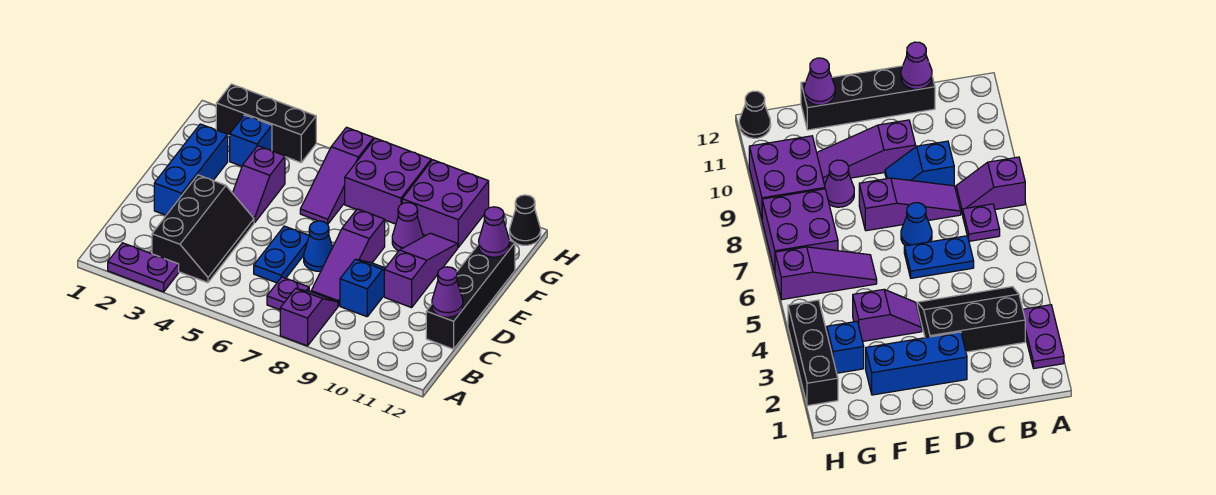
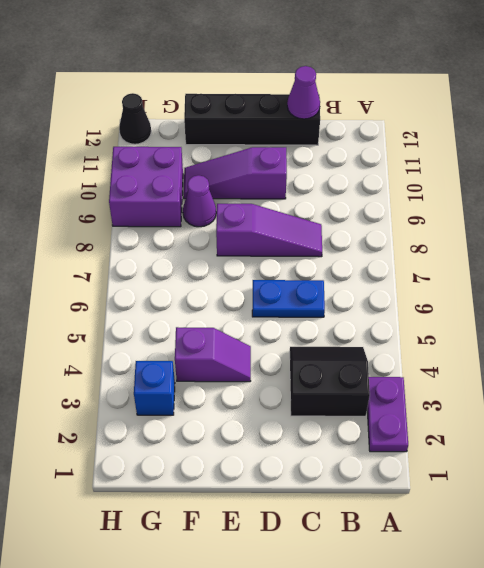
black 2x2 slope [290,347,370,416] -> black 2x3 slope [152,175,254,283]
none -> purple 1x2 slope [280,288,338,346]
none -> purple 1x1 plate [267,277,309,310]
none -> blue 1x2 slope [340,259,385,317]

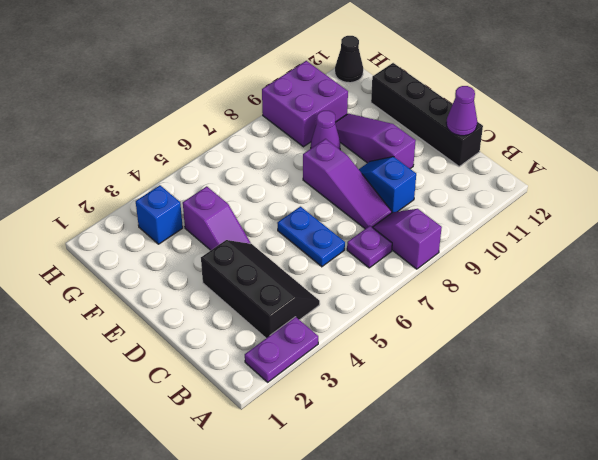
none -> blue 1x3 brick [154,124,228,215]
none -> blue 1x1 cone [304,221,333,271]
none -> purple 1x3 slope [300,127,374,224]

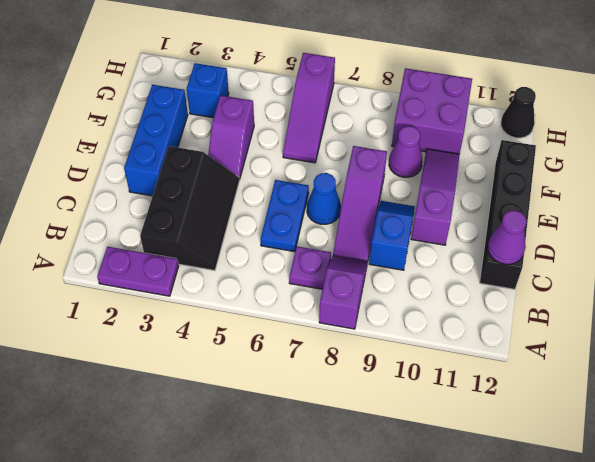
none -> purple 2x2 brick [345,138,431,224]
none -> black 1x3 brick [216,84,316,163]
none -> purple 1x1 cone [479,207,509,257]

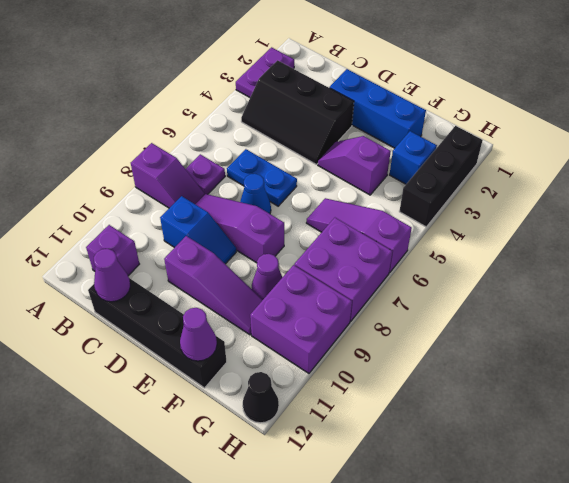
purple 1x1 brick [86,225,139,276] -> none

